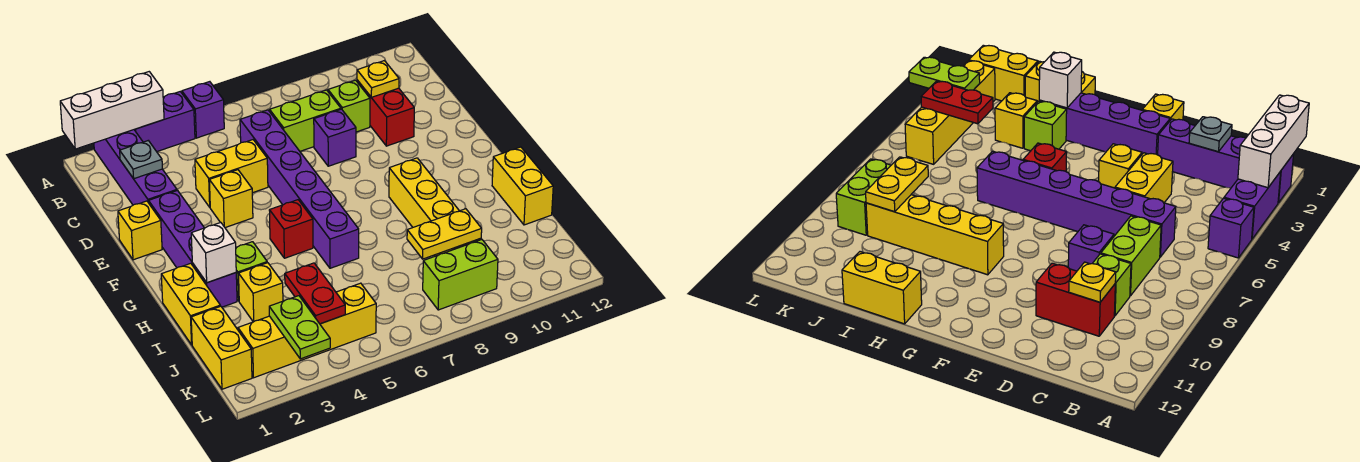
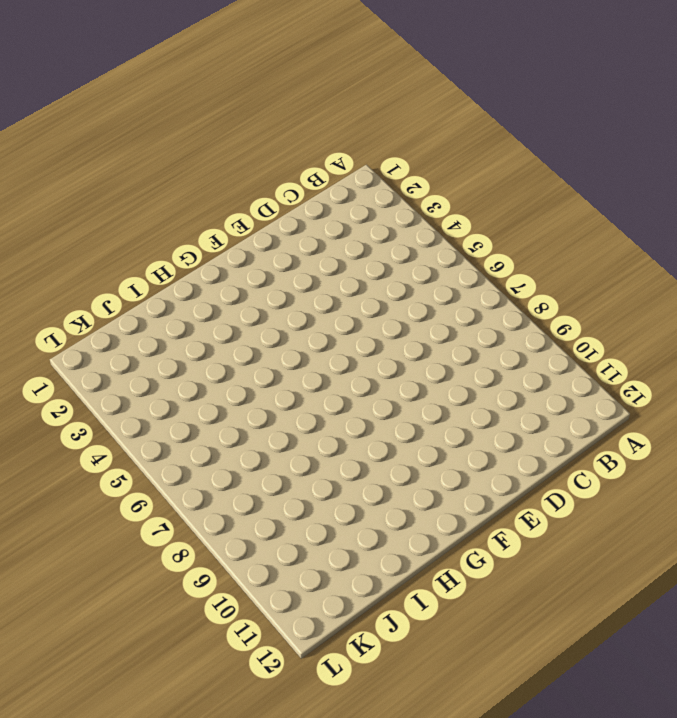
none -> purple 1x4 brick [94,130,177,205]
none -> purple 1x2 brick [134,92,195,152]
none -> purple 1x1 brick [182,82,224,138]

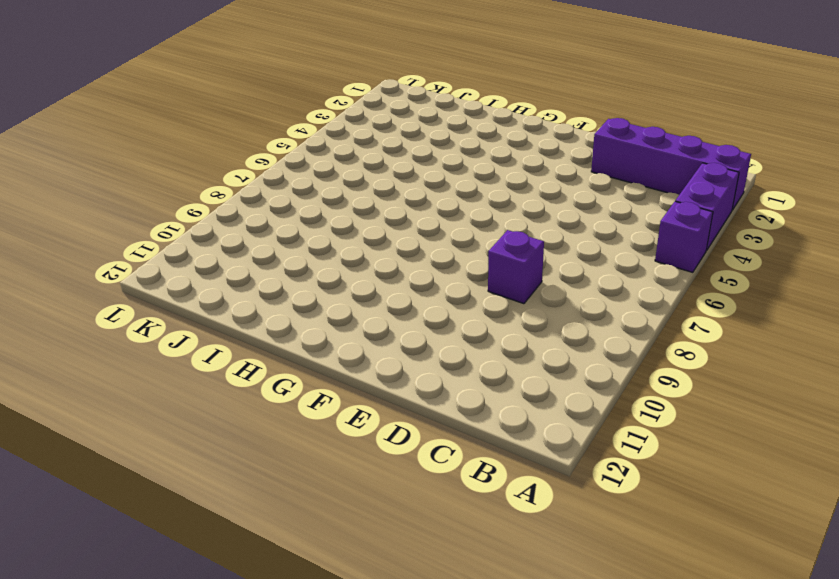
none -> purple 1x6 brick [240,110,359,268]
none -> lime 1x2 brick [270,90,341,151]
none -> lime 1x1 brick [328,80,370,132]

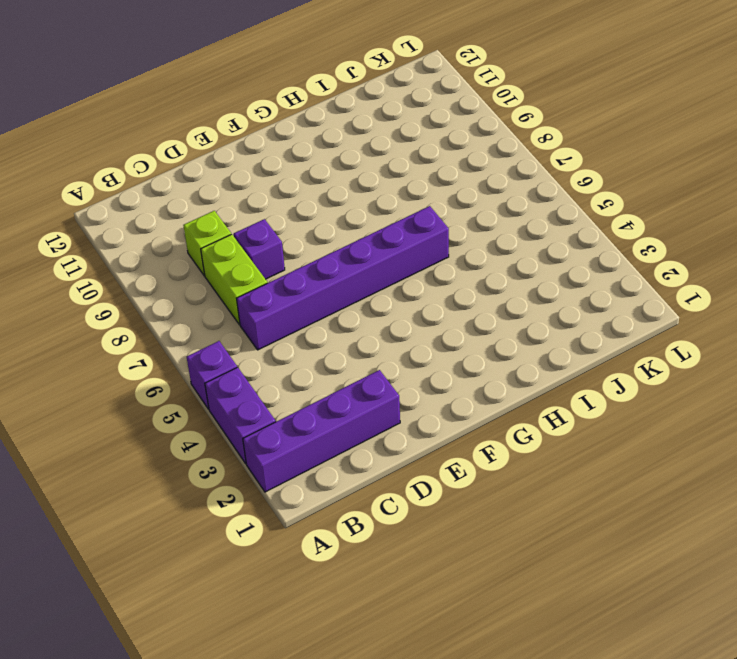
none -> red 1x2 brick [357,80,414,146]
none -> yellow 1x2 brick [195,140,268,207]
none -> yellow 1x1 brick [118,201,162,260]

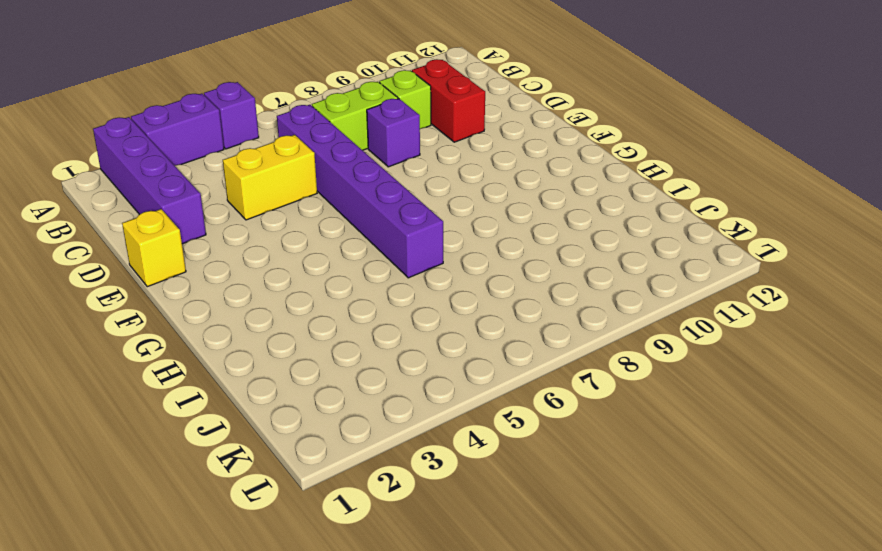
none -> purple 1x4 brick [149,191,237,307]
none -> yellow 1x1 brick [209,170,253,228]
none -> red 1x1 brick [269,200,313,258]

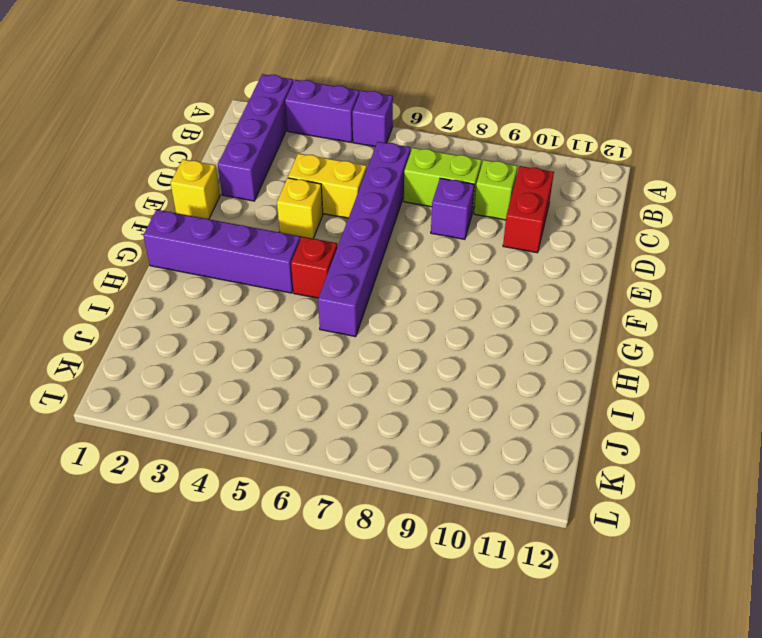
purple 1x4 brick [143,210,300,293] -> purple 1x4 brick turned to [149,191,237,307]
none -> yellow 1x4 brick [389,158,481,256]
none -> yellow 1x2 brick [161,263,220,345]
none -> lime 1x1 brick [236,242,267,301]

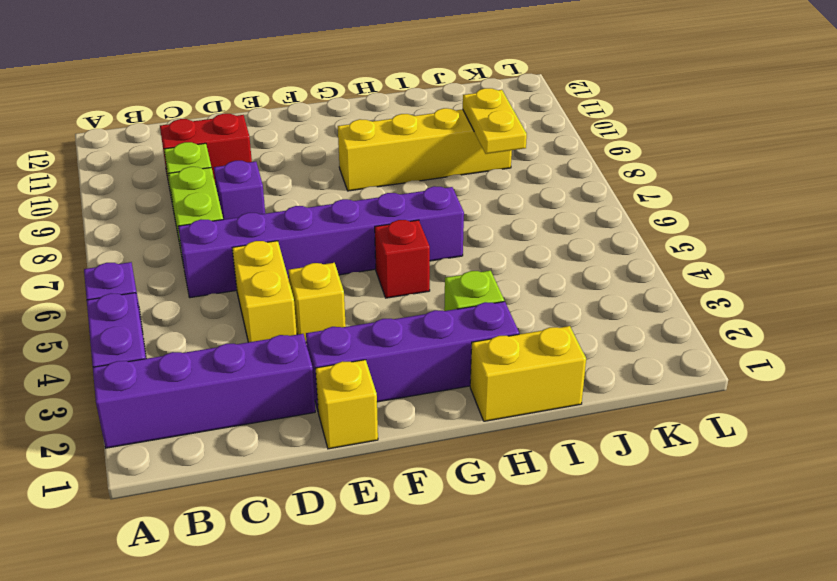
none -> yellow 1x2 brick [492,147,553,225]
none -> yellow 1x1 brick [239,263,283,322]
none -> yellow 1x2 brick [191,306,252,389]

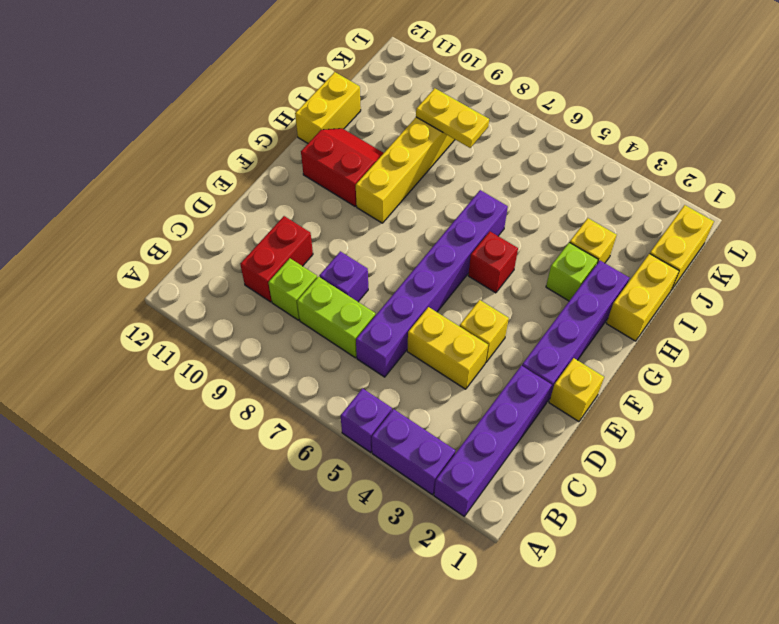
red 2x2 slope [301,128,383,206] -> none
none -> yellow 1x4 brick [238,283,376,378]
none -> lime 1x2 brick [423,239,498,310]
none -> white 1x3 brick [60,72,164,149]

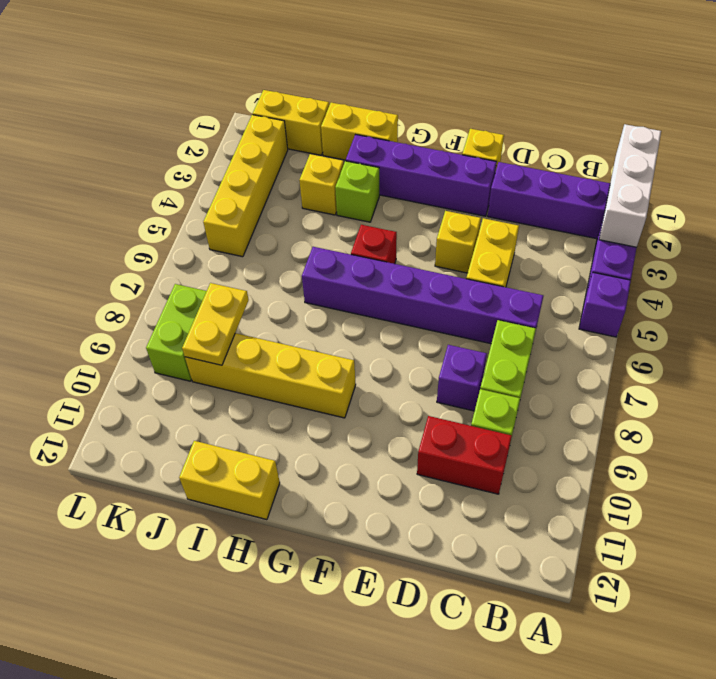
none -> grey 1x1 plate [120,141,162,179]
none -> yellow 1x1 plate [357,61,399,98]
none -> white 1x1 brick [191,223,236,283]

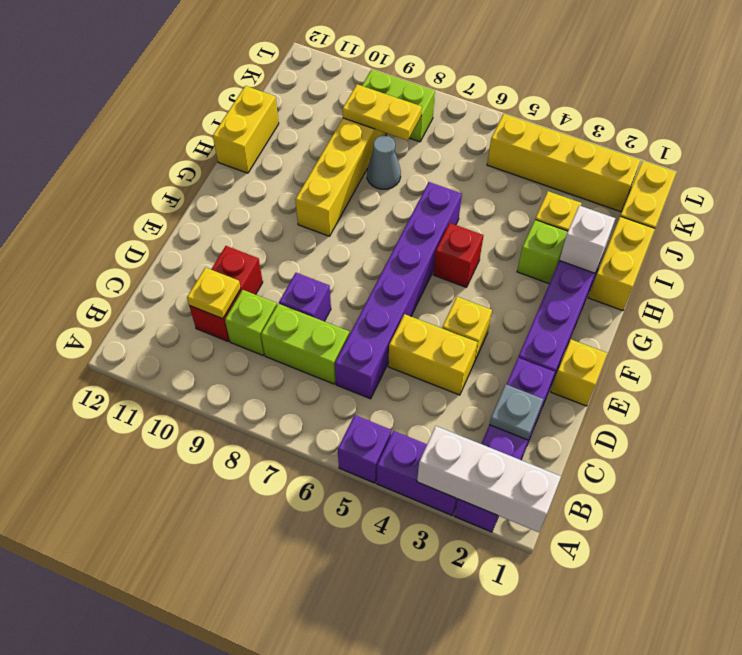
grey 1x1 cone [367,136,401,189] -> none
none -> red 1x2 plate [285,263,345,324]
none -> lime 1x2 plate [269,296,330,359]

